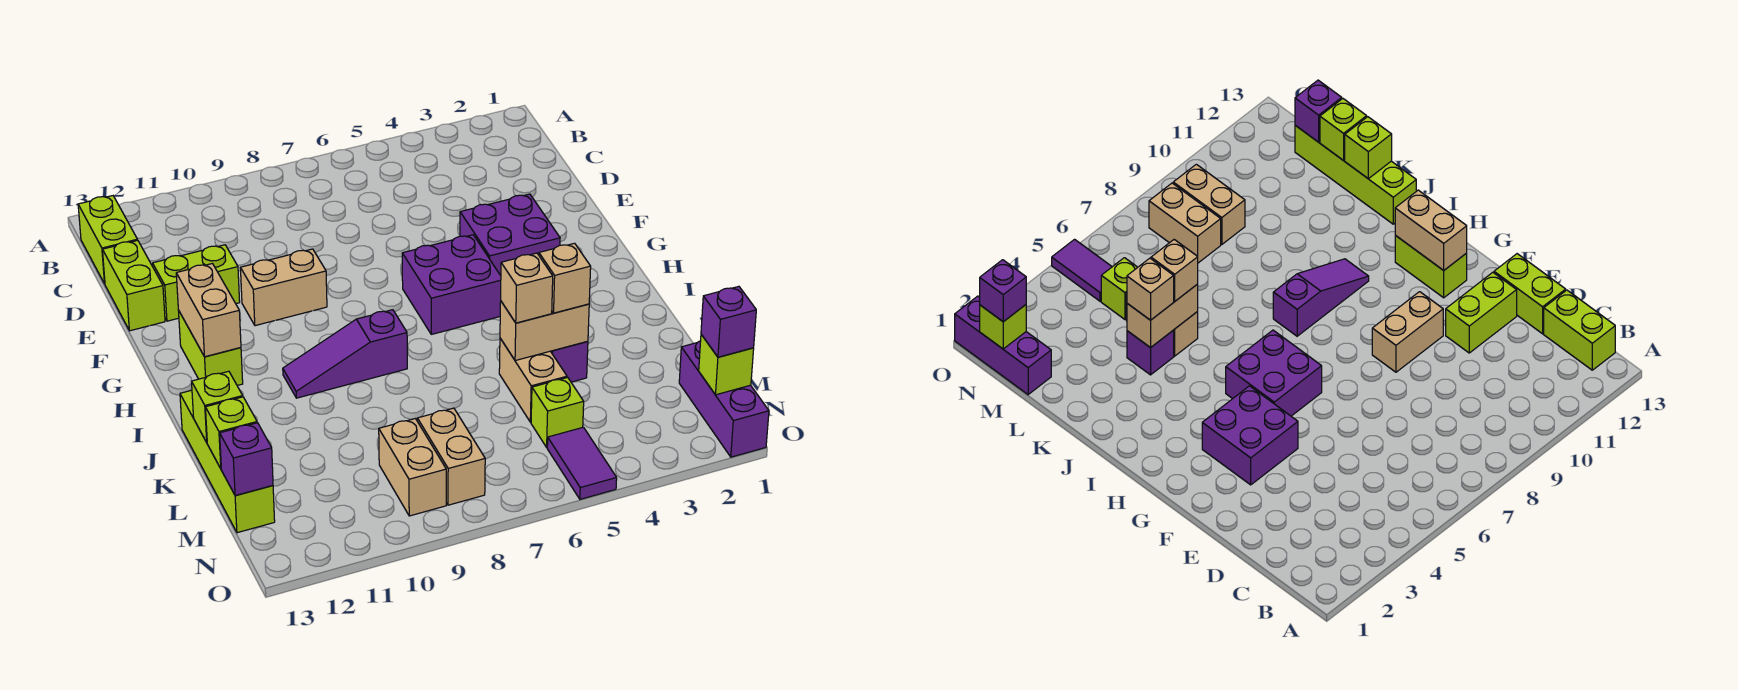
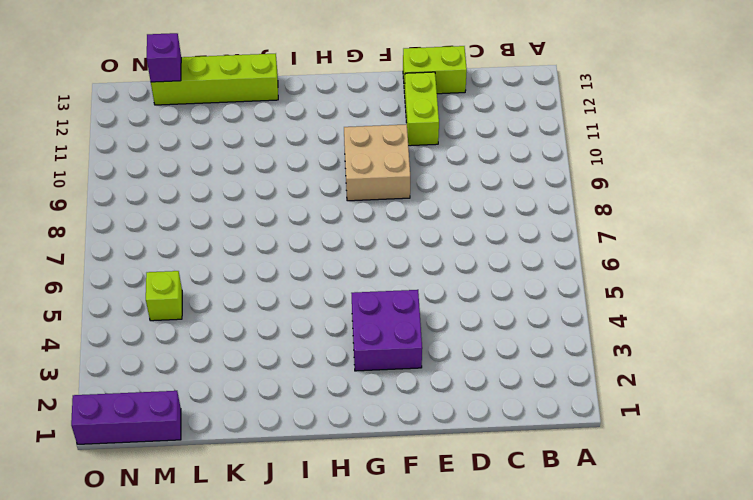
tan 2x2 brick [344,124,410,201] -> tan 1x2 brick [240,249,327,326]
none -> lime 1x2 brick [78,196,137,284]
none -> purple 2x2 brick [402,235,501,334]
none -> lime 1x2 brick [178,310,243,386]

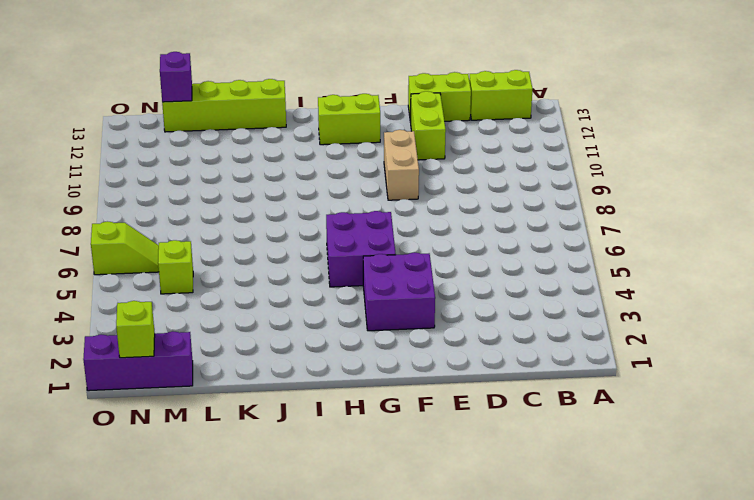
lime 1x2 slope [91,221,159,275] -> none
none -> purple 1x3 slope [283,310,407,398]
none -> purple 1x1 brick [551,341,588,382]
none -> tan 1x2 brick [499,338,567,422]

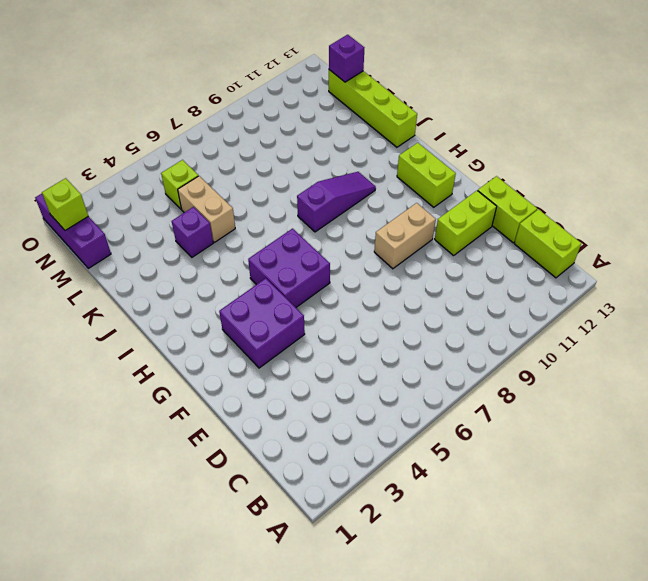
none -> tan 1x2 brick [417,408,485,505]
none -> tan 1x2 brick [379,419,446,516]
none -> purple 1x2 tile [547,427,617,499]

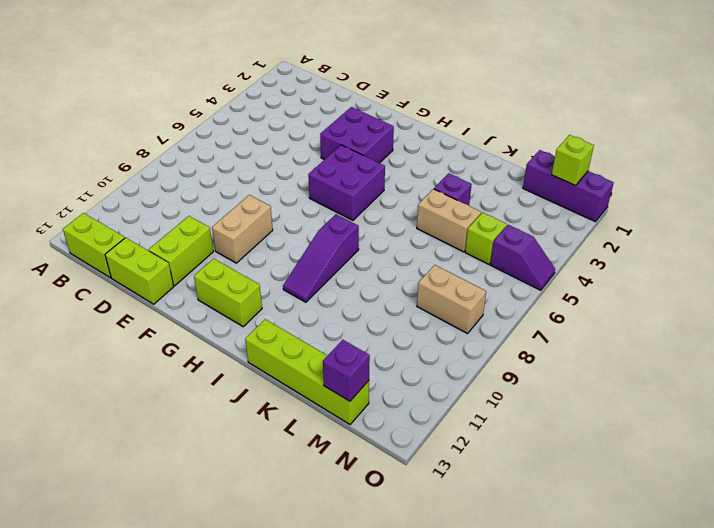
purple 1x2 slope [490,225,555,290] -> purple 1x2 tile [547,427,617,499]
none -> tan 1x2 brick [379,419,446,516]
none -> tan 1x2 brick [176,264,241,357]
none -> tan 1x2 brick [500,302,589,361]

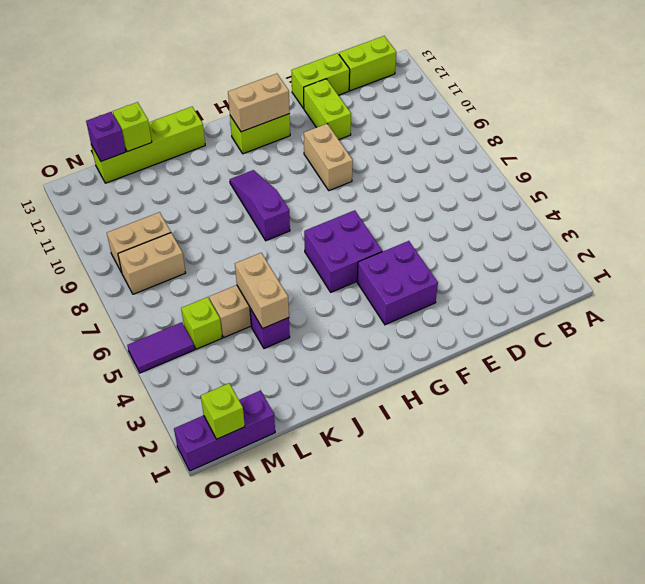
none -> lime 1x1 brick [192,371,243,442]
none -> tan 1x1 brick [539,243,591,313]
none -> tan 1x1 brick [501,253,553,323]

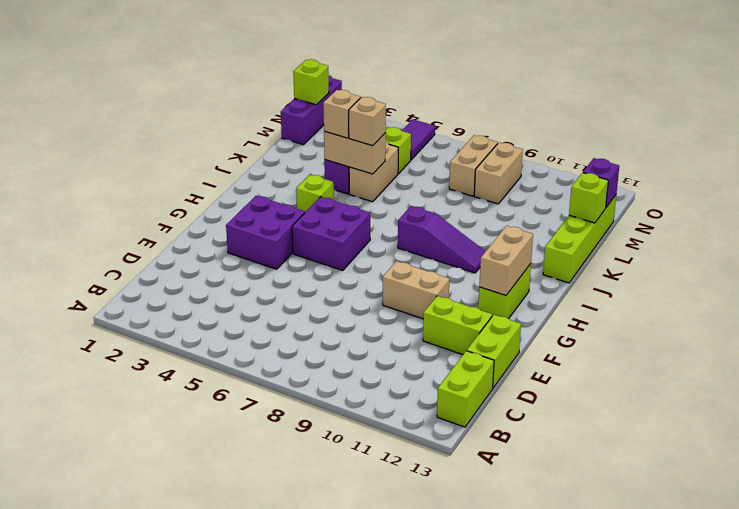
lime 1x1 brick [296,174,334,212] -> lime 1x1 brick moved to [192,371,243,442]
none -> purple 1x1 brick [701,286,756,357]

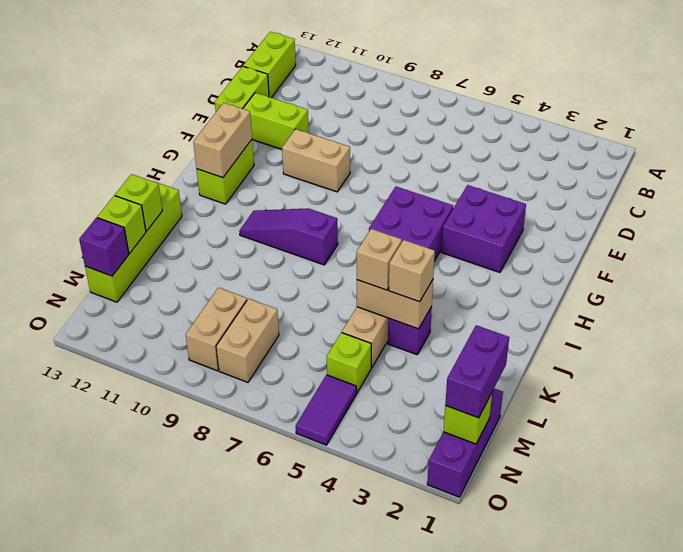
purple 1x2 brick [445,325,509,418] -> purple 1x1 brick [701,286,756,357]

